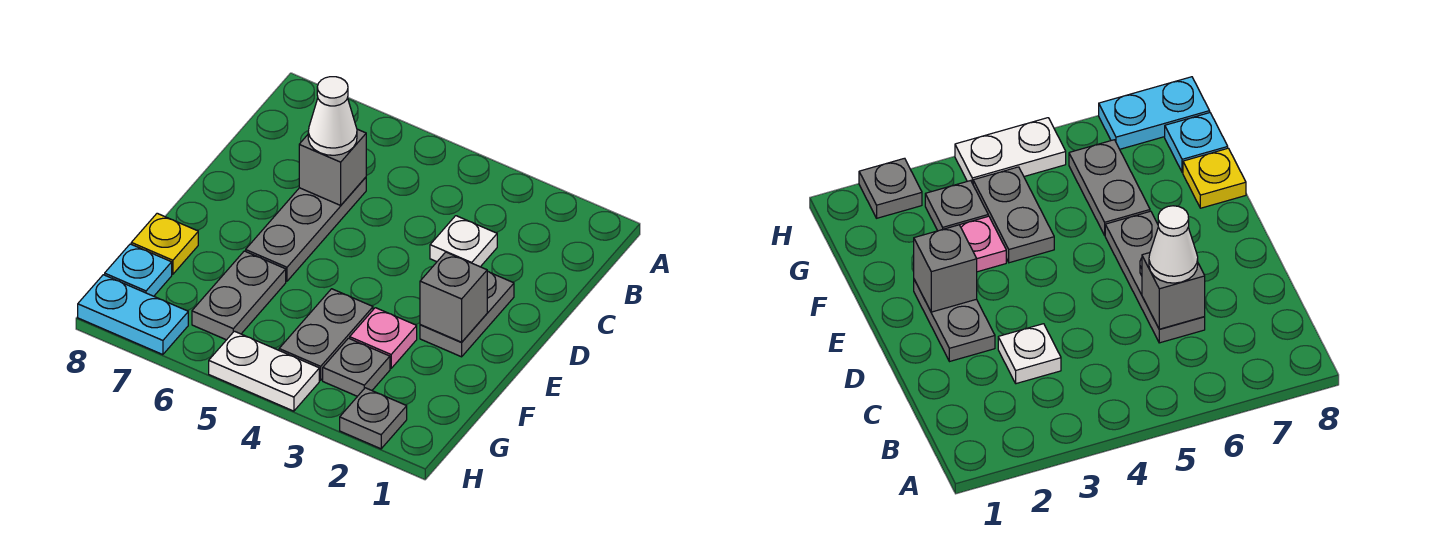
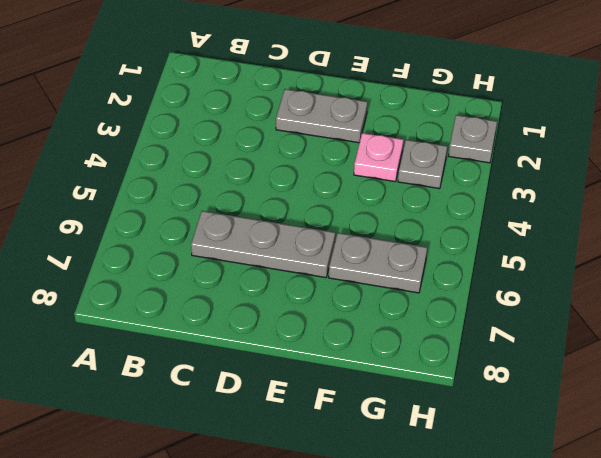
none -> white 1x1 plate [430,216,497,267]
none -> grey 1x2 plate [279,289,373,380]
none -> yellow 1x1 plate [131,213,198,274]

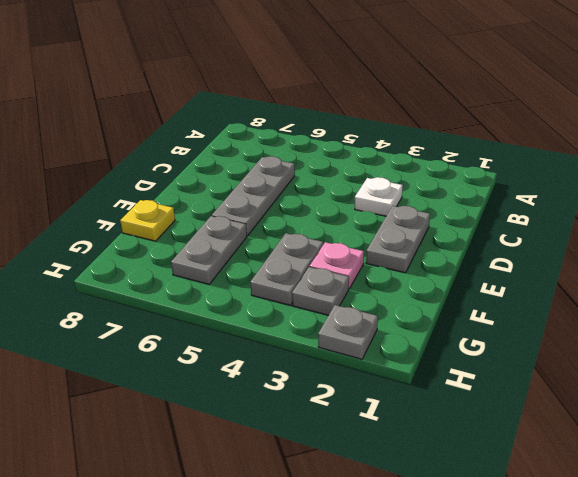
none -> cyan 1x1 plate [105,244,172,296]
none -> white 1x2 plate [209,331,319,411]
none -> cyan 1x2 plate [78,275,188,355]

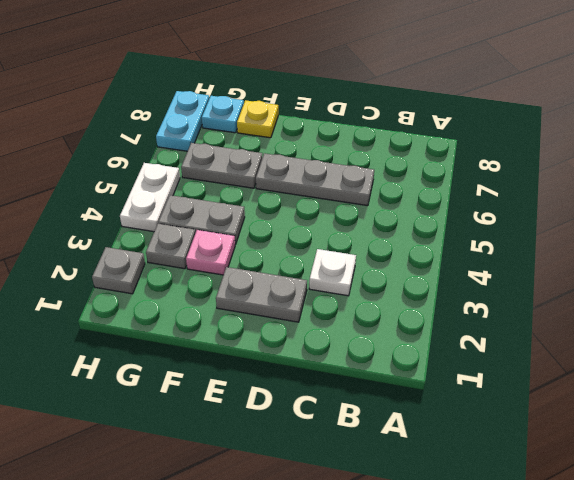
none -> grey 1x1 brick [299,129,366,205]
none -> grey 1x1 brick [420,252,487,342]
none -> white 1x1 cone [308,77,357,155]

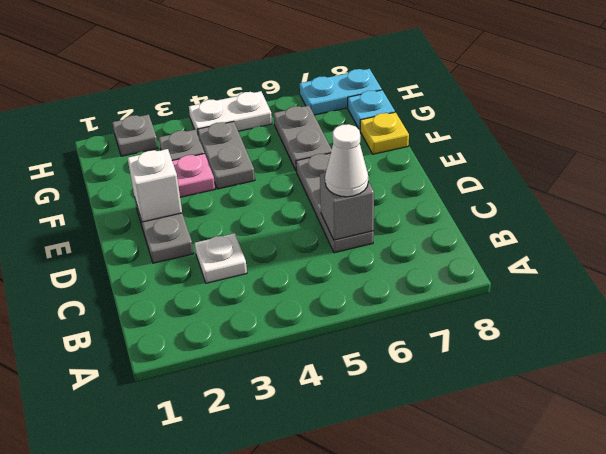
white 1x1 brick [128,149,182,222] -> grey 1x1 brick [420,252,487,342]

